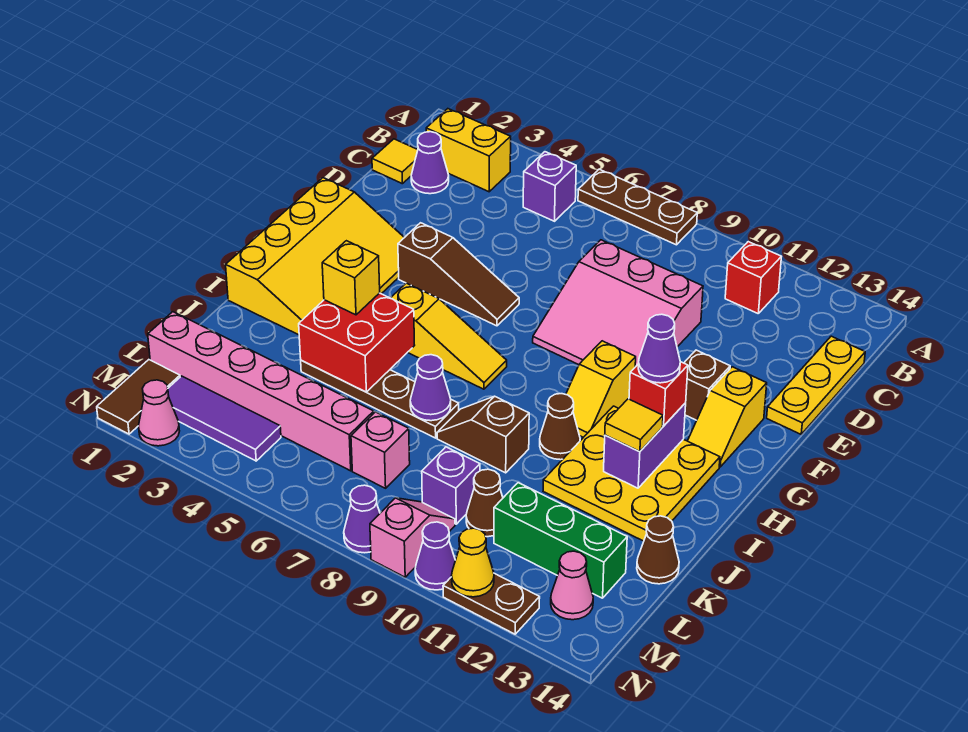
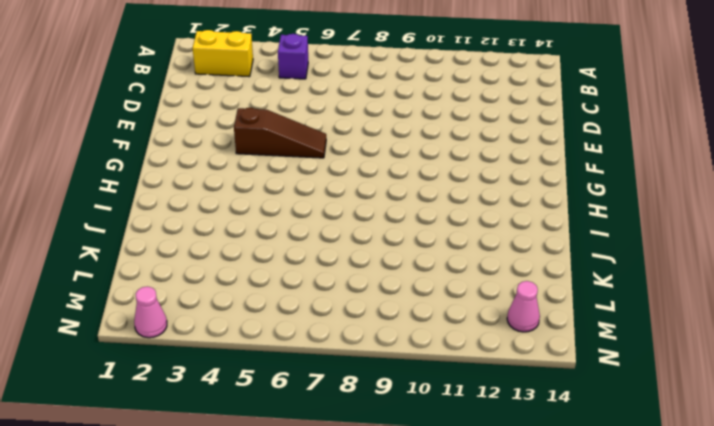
none -> brown 1x3 plate [578,169,697,245]
none -> red 1x1 brick [725,242,781,313]
none -> yellow 1x1 tile [372,139,418,184]
none -> purple 1x1 cone [411,132,449,194]

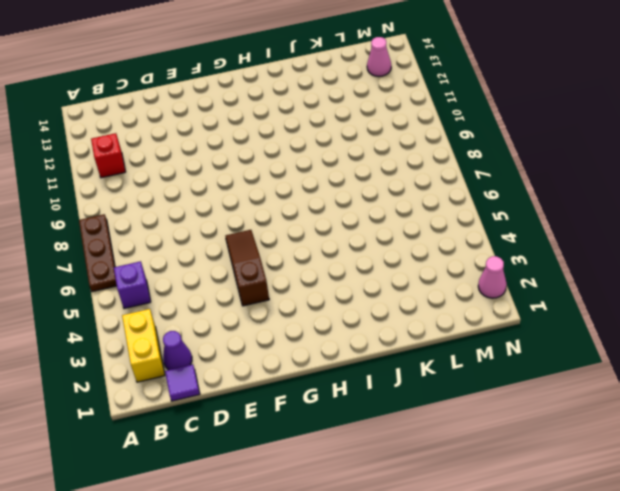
purple 1x1 tile [165,364,200,401] -> yellow 1x1 tile [372,139,418,184]
none -> yellow 1x3 plate [767,336,865,434]
none -> pink 3x3 slope [533,240,703,367]
none -> yellow 3x4 slope [226,178,404,335]
none -> brown 1x1 brick [684,350,730,420]

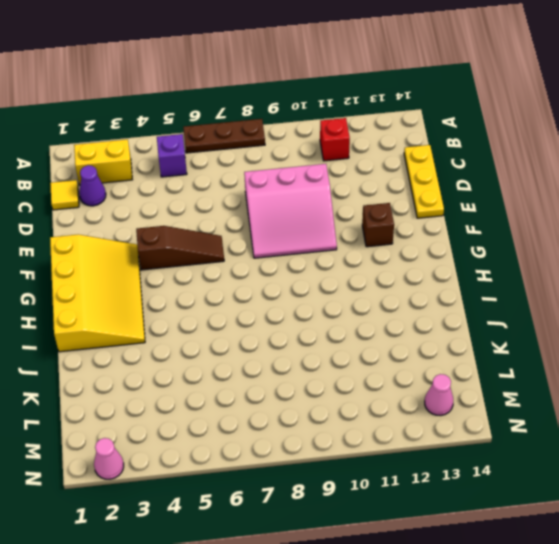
none -> yellow 1x2 slope [688,367,767,467]
none -> yellow 1x2 slope [566,341,636,437]
none -> yellow 1x3 slope [391,283,507,389]
none -> yellow 3x3 plate [543,406,720,541]

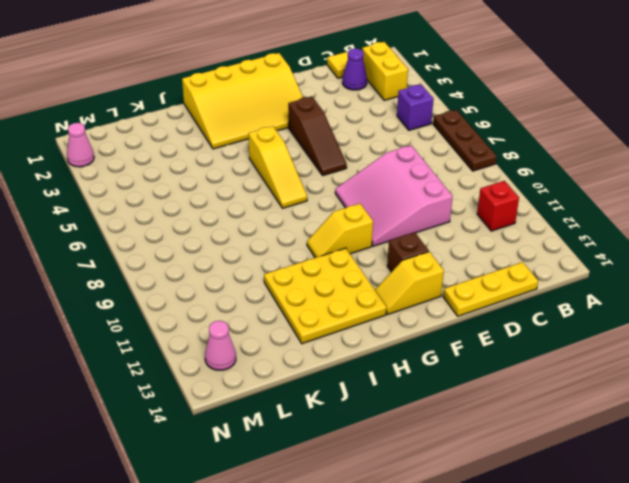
none -> brown 1x1 cone [540,394,580,460]
none -> brown 1x4 plate [301,360,459,438]
none -> brown 1x2 slope [437,396,529,473]
none -> brown 1x1 cone [637,516,679,584]

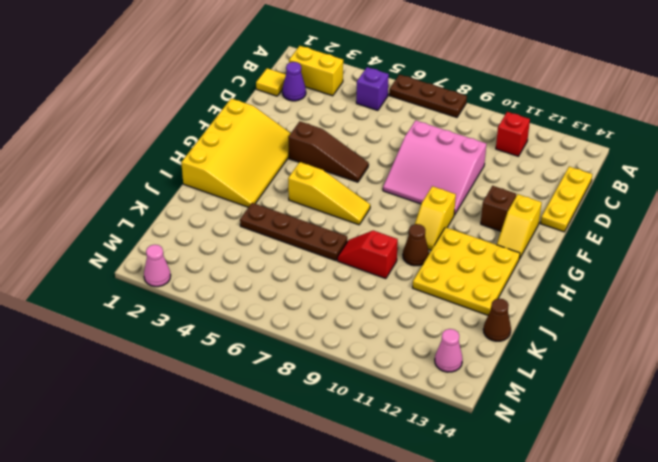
red 1x2 slope [337,230,398,279] -> brown 1x2 slope [437,396,529,473]
none -> pink 1x6 brick [148,312,374,471]
none -> pink 1x1 brick [351,412,410,488]
none -> purple 1x1 brick [422,447,480,524]
none -> brown 1x1 cone [466,469,503,537]

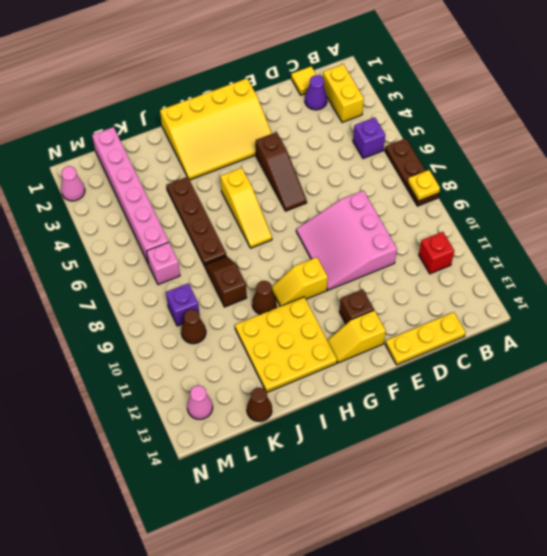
yellow 1x1 plate [408,170,440,201] -> none
none -> green 1x3 brick [494,483,627,598]
none -> brown 1x2 tile [97,360,180,434]
none -> purple 1x3 tile [168,376,281,461]
none -> pink 1x2 slope [370,498,455,577]

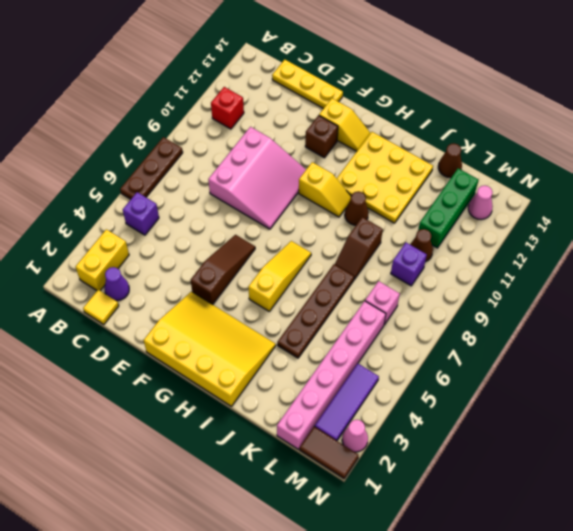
none -> pink 1x2 slope [370,498,455,577]
none -> purple 1x1 cone [344,485,380,553]
none -> purple 1x1 cone [415,522,455,590]
none -> brown 1x2 plate [443,573,540,634]

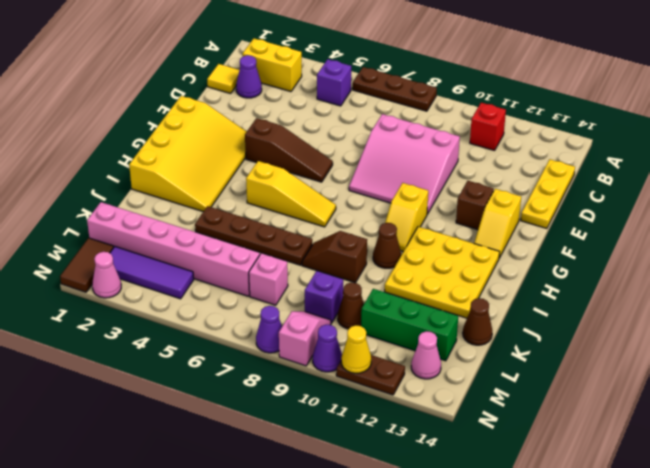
none -> purple 1x2 brick [604,403,686,488]
none -> red 2x2 brick [299,293,415,392]
none -> purple 1x1 cone [410,355,451,421]
none -> red 1x1 brick [629,362,688,426]

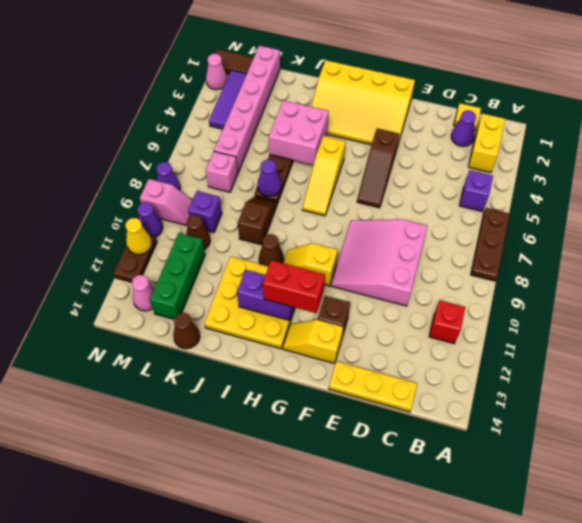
red 1x2 brick [263,260,325,313] -> red 1x1 brick [629,362,688,426]
pink 2x2 brick [269,100,329,165] -> red 2x2 brick [299,293,415,392]
none -> yellow 1x1 brick [322,241,380,315]
none -> yellow 1x1 tile [605,399,663,452]
none -> purple 1x1 cone [638,314,680,383]

